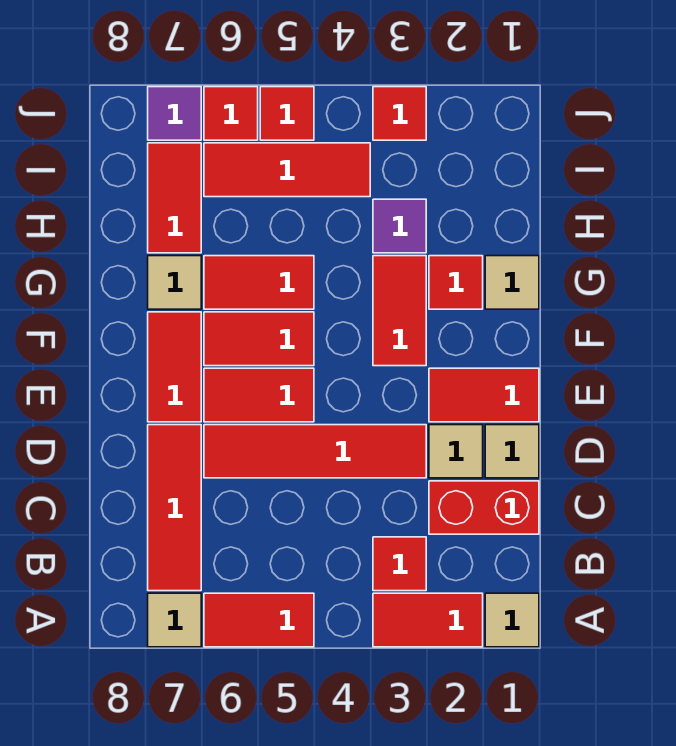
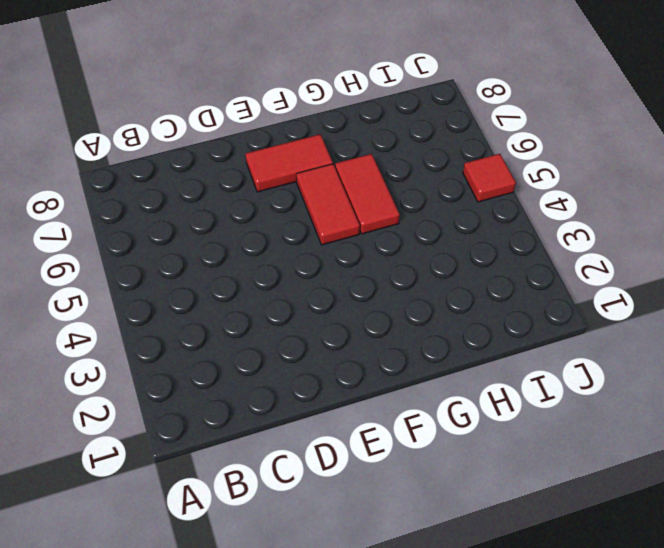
none -> tan 1x1 tile [485,593,539,647]
none -> red 1x2 tile [373,593,483,647]
none -> red 1x2 tile [204,593,314,647]

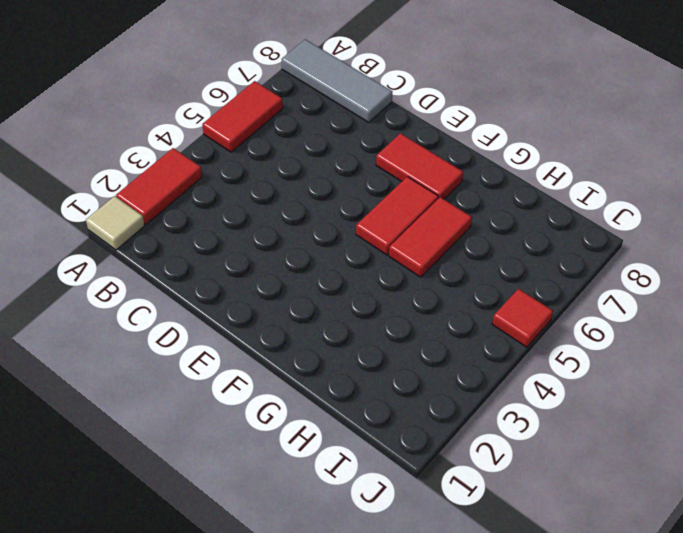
grey 1x3 tile [282,39,392,122] -> none
none -> tan 1x1 tile [148,593,201,647]
none -> red 1x1 tile [373,537,426,591]
none -> red 1x3 tile [148,425,201,591]

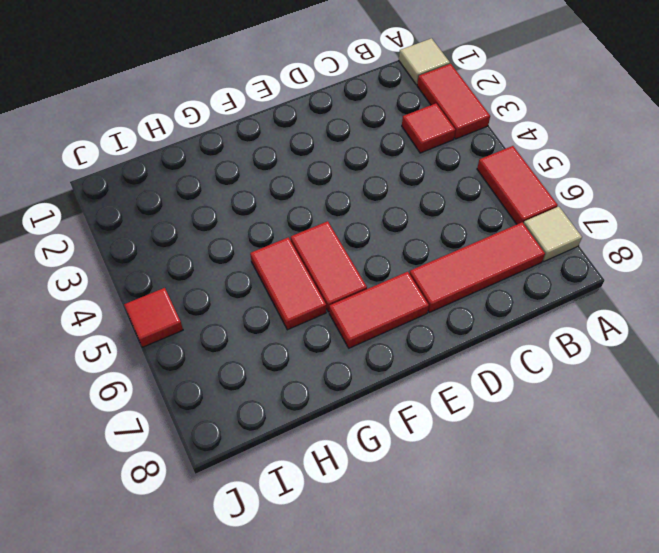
none -> red 1x2 brick [429,481,539,534]
none -> tan 1x1 tile [485,425,539,478]
none -> tan 1x1 tile [429,425,483,478]

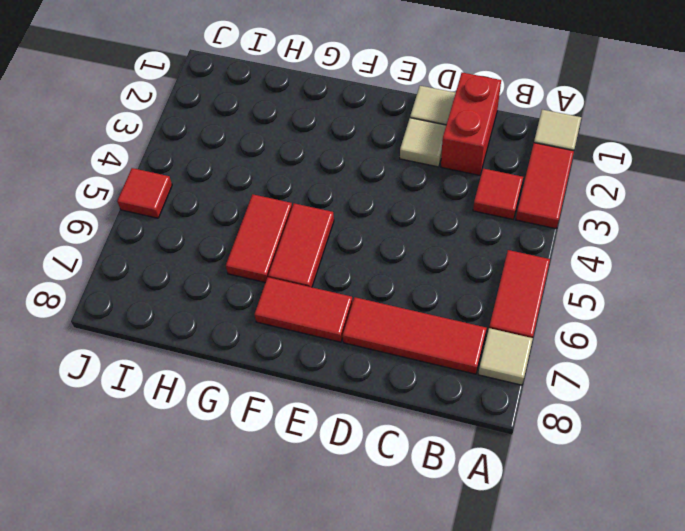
none -> red 1x4 tile [204,425,426,478]
none -> red 1x2 tile [429,368,539,422]
none -> red 1x2 tile [204,368,314,422]

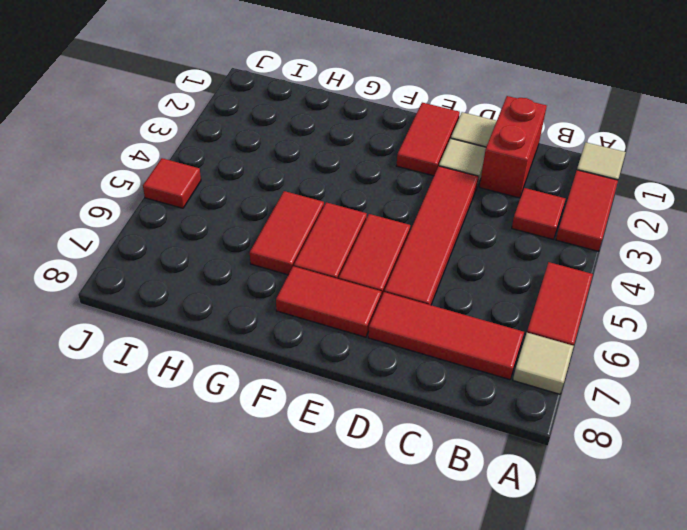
none -> red 1x2 tile [373,256,426,366]
none -> tan 1x1 tile [485,256,539,309]
none -> red 1x1 tile [429,256,483,309]

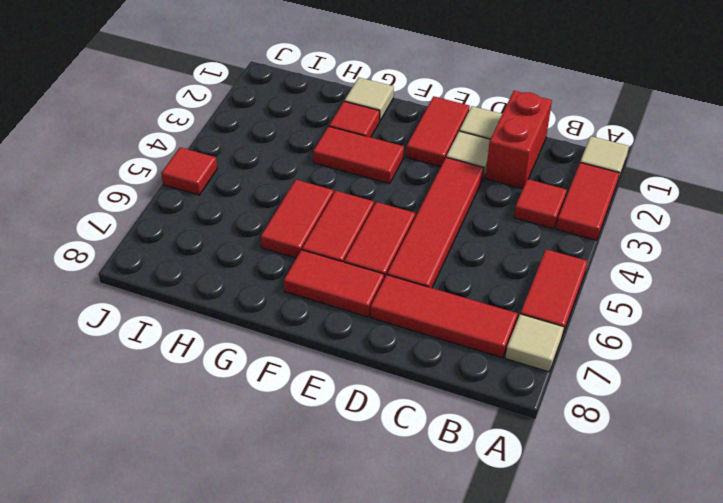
none -> tan 1x1 tile [148,256,201,309]
none -> purple 1x1 tile [373,199,426,253]
none -> red 1x2 tile [148,143,201,253]

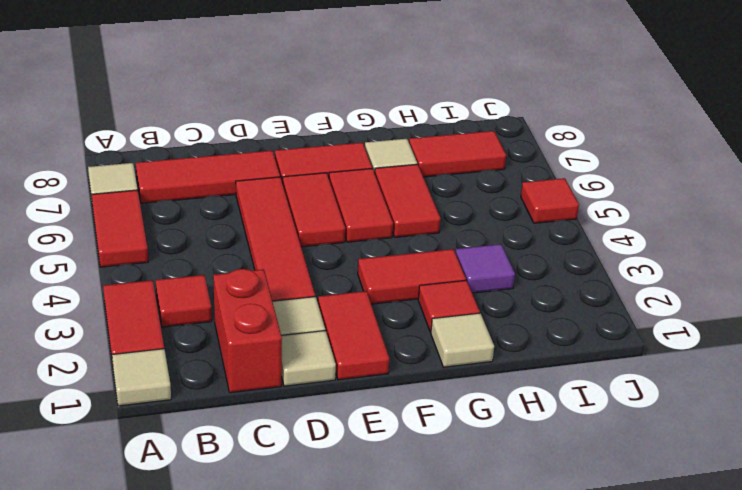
none -> red 1x3 tile [204,143,370,197]
none -> red 1x1 tile [373,87,426,140]
none -> red 1x1 tile [204,87,258,140]

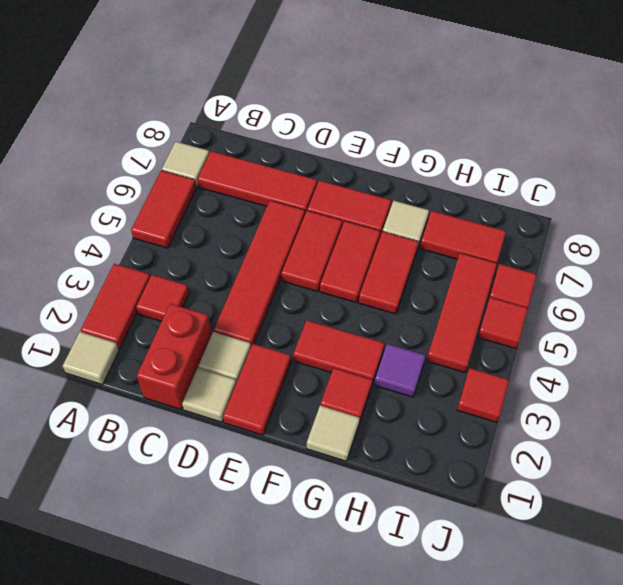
none -> purple 1x1 tile [148,87,201,140]

